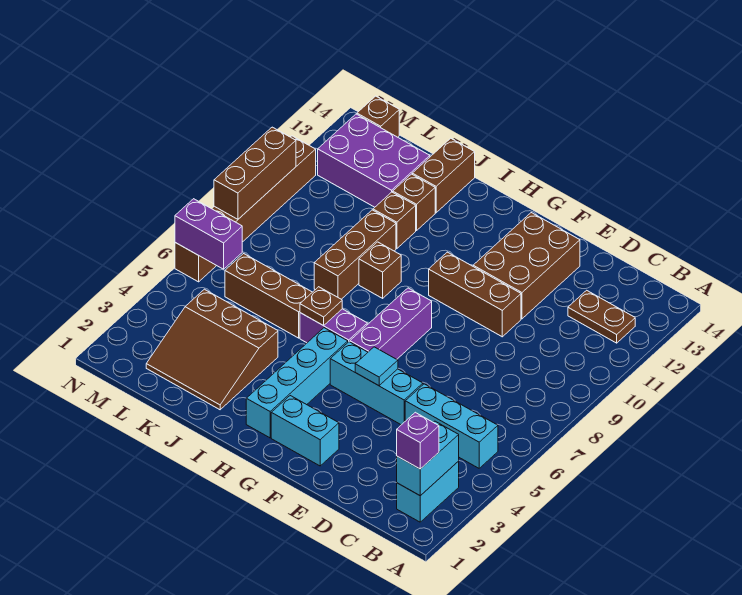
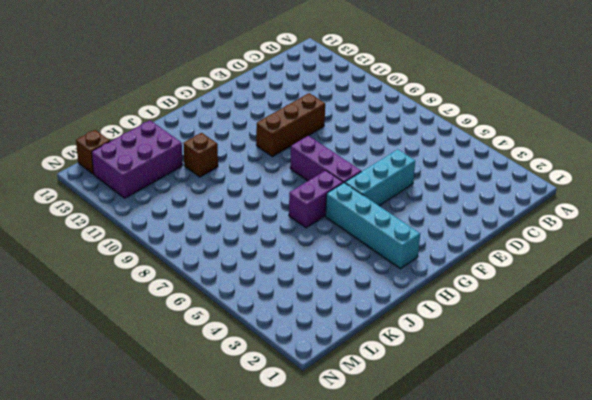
none -> cyan 1x2 brick [397,461,459,522]
none -> cyan 1x3 brick [405,384,498,468]
none -> brown 1x2 plate [568,290,635,343]

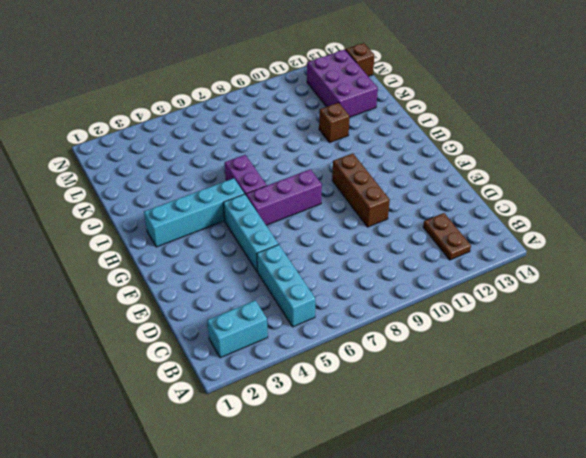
none -> brown 2x3 brick [473,213,580,319]
none -> cyan 1x2 brick [271,396,339,466]
none -> brown 1x1 brick [359,242,401,298]

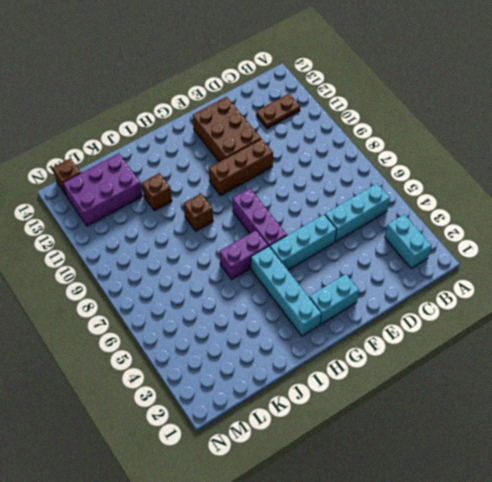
none -> brown 3x3 slope [146,289,278,410]
none -> brown 1x3 brick [225,254,312,338]
none -> brown 1x3 brick [314,210,396,299]

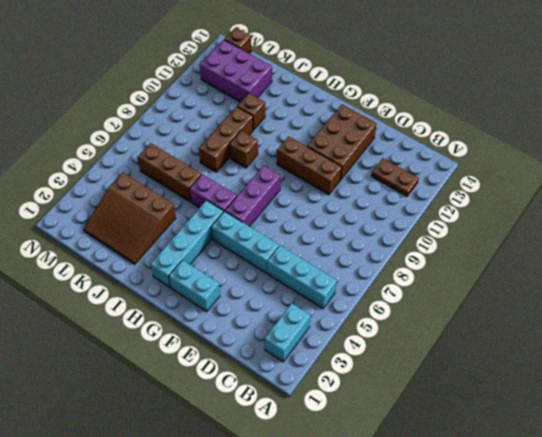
none -> brown 1x1 brick [393,174,435,231]
none -> brown 1x2 brick [412,138,475,213]
none -> brown 1x6 brick [175,136,316,282]

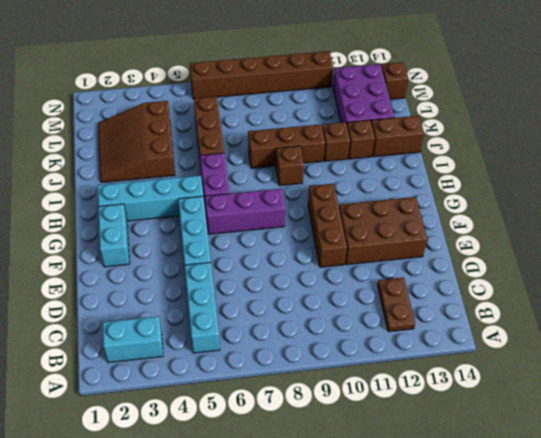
none -> cyan 1x2 brick [397,421,459,496]
none -> cyan 1x1 tile [355,347,398,386]
none -> brown 1x1 plate [300,287,342,326]

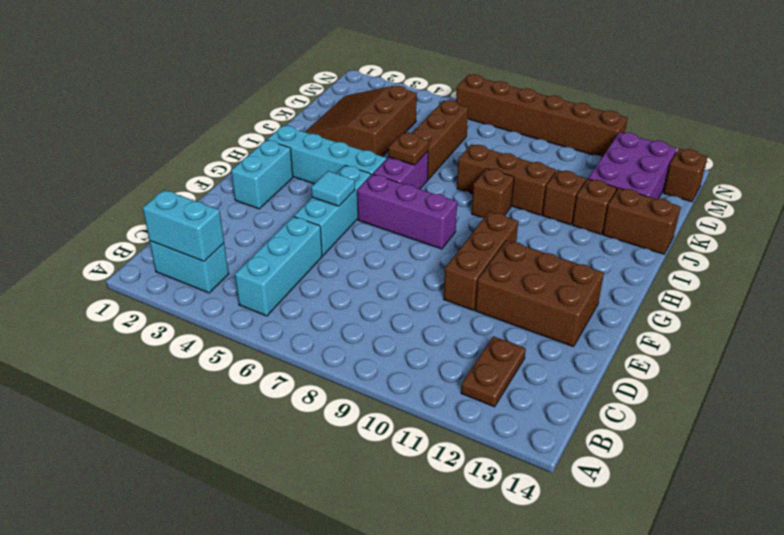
none -> purple 1x2 brick [175,199,242,269]
none -> brown 1x3 brick [214,127,296,219]
none -> purple 1x1 brick [397,412,439,469]

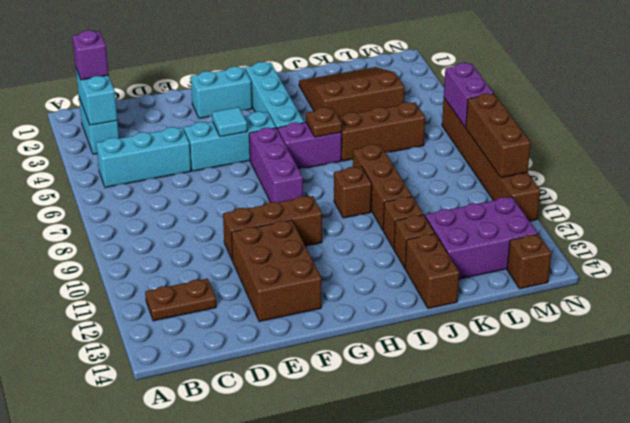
purple 1x2 brick [444,63,494,127] -> purple 1x2 brick turned to [175,199,242,269]

